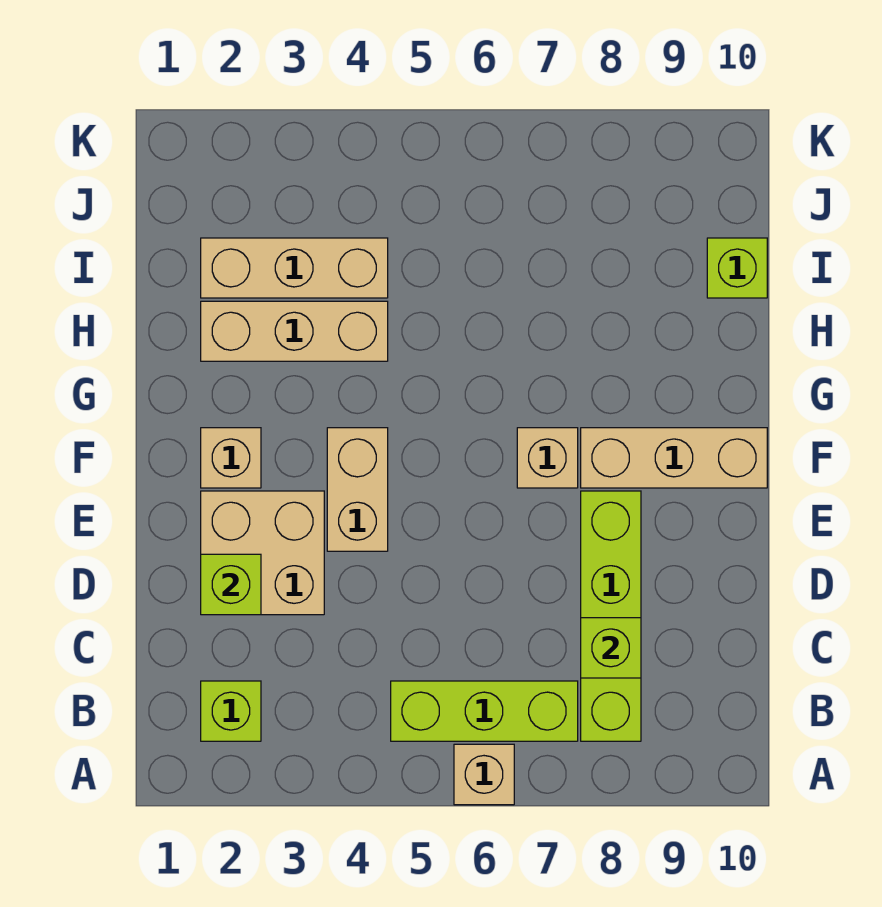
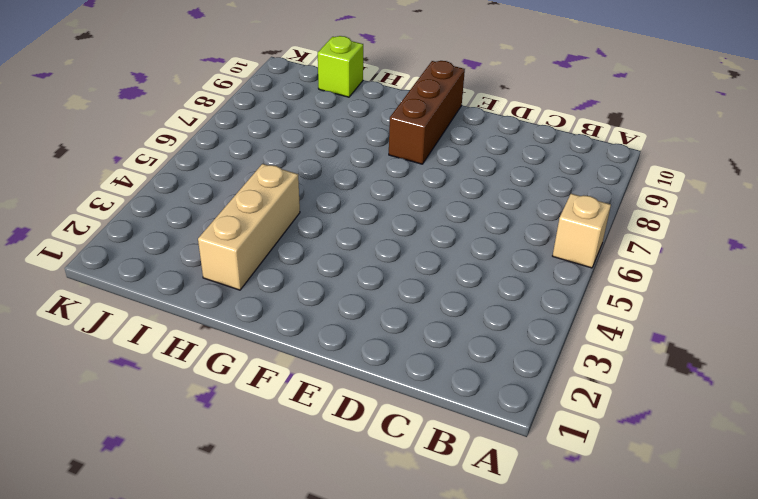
brown 1x3 brick [389,61,465,164] -> tan 1x3 brick [581,428,767,488]
none -> lime 1x1 brick [201,681,261,741]
none -> lime 1x3 brick [391,681,578,741]
none -> lime 1x4 brick [581,491,641,741]

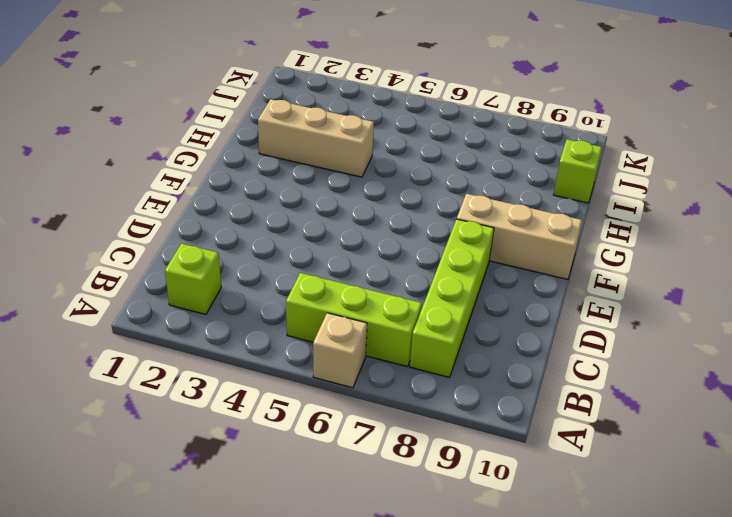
none -> tan 2x2 brick [201,491,324,615]
none -> tan 1x2 brick [327,428,388,551]
none -> tan 1x1 brick [201,428,261,488]

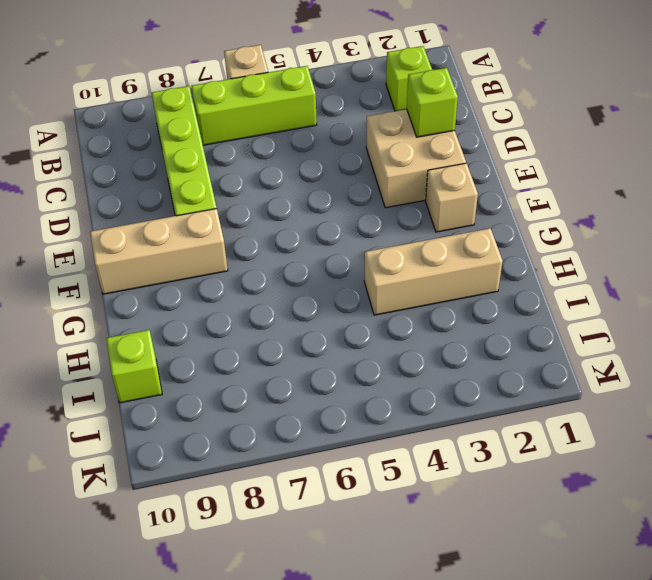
none -> tan 1x2 brick [327,428,388,551]
none -> tan 1x1 brick [517,428,578,488]
none -> tan 1x3 brick [201,238,388,298]

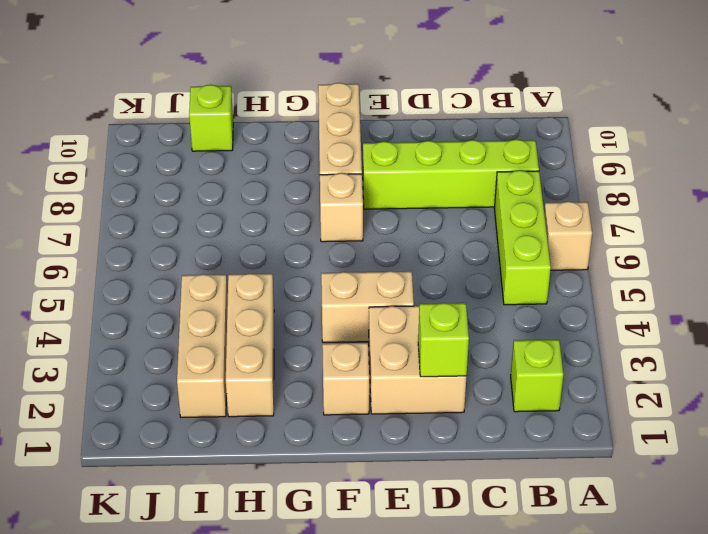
none -> lime 1x1 brick [581,618,641,678]

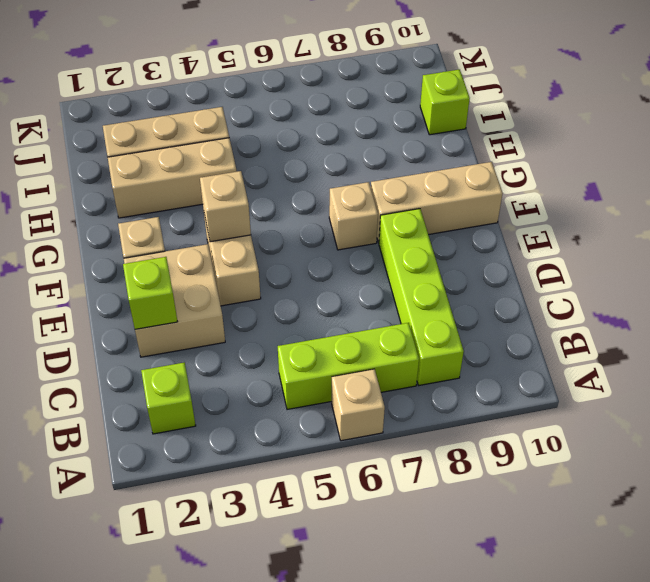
tan 1x1 brick [200,171,251,242] -> none
none -> lime 1x1 brick [581,618,641,678]

